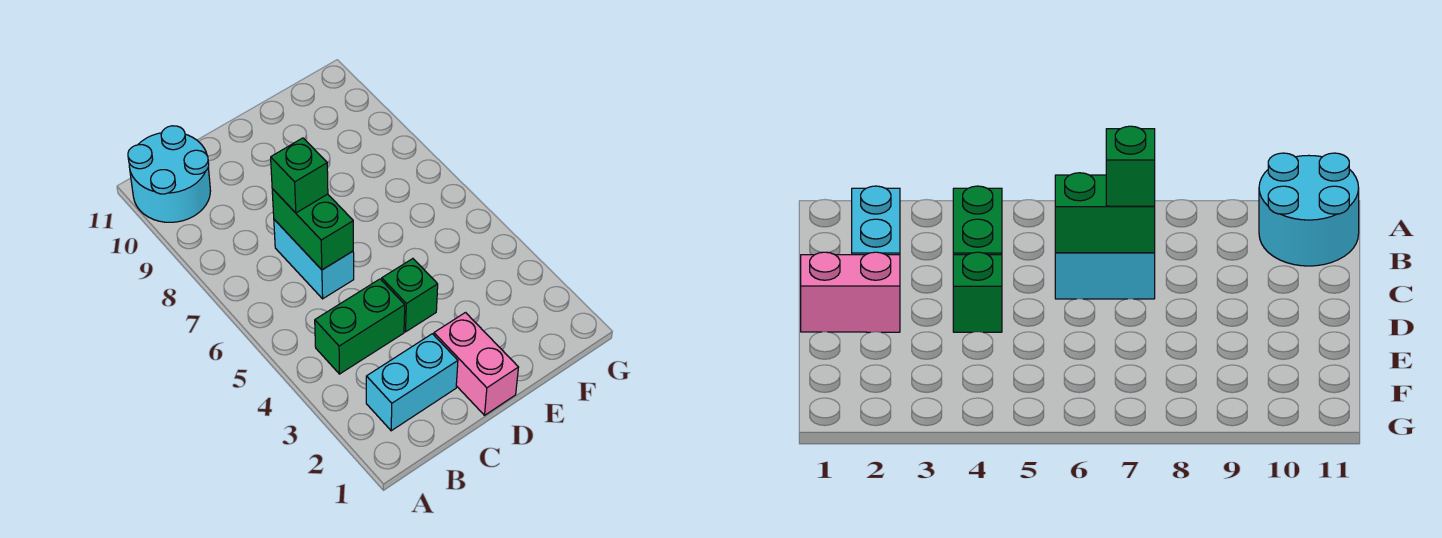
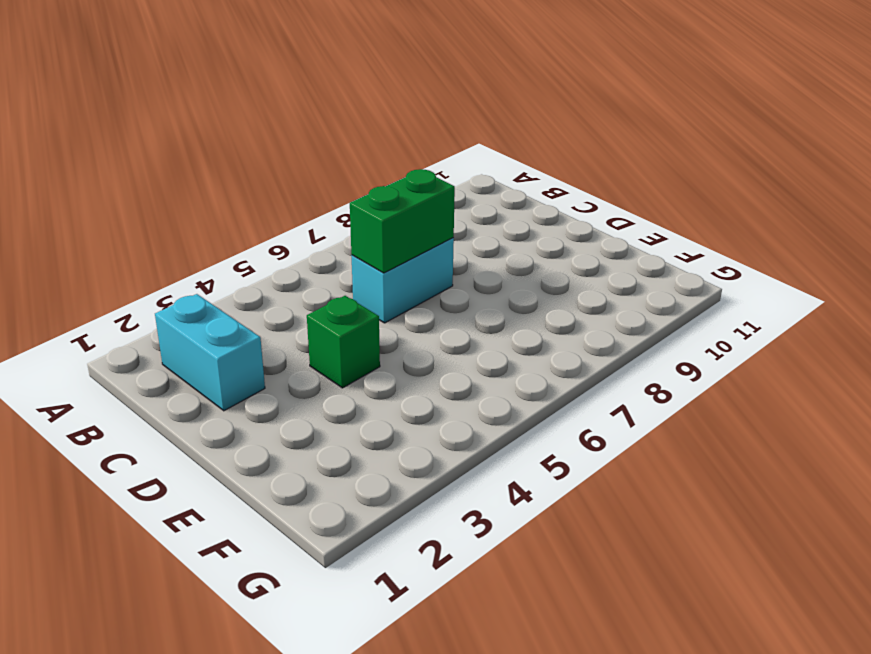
none -> cyan 2x2 round brick [128,126,210,222]
none -> green 1x2 brick [315,279,405,374]

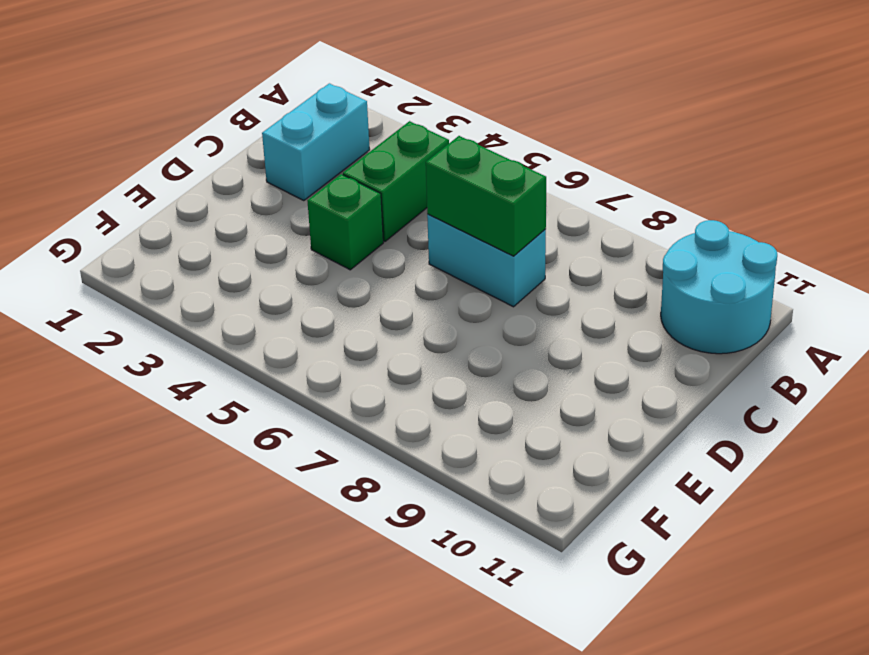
none -> pink 1x2 brick [434,313,519,415]
none -> green 1x1 brick [271,138,328,213]

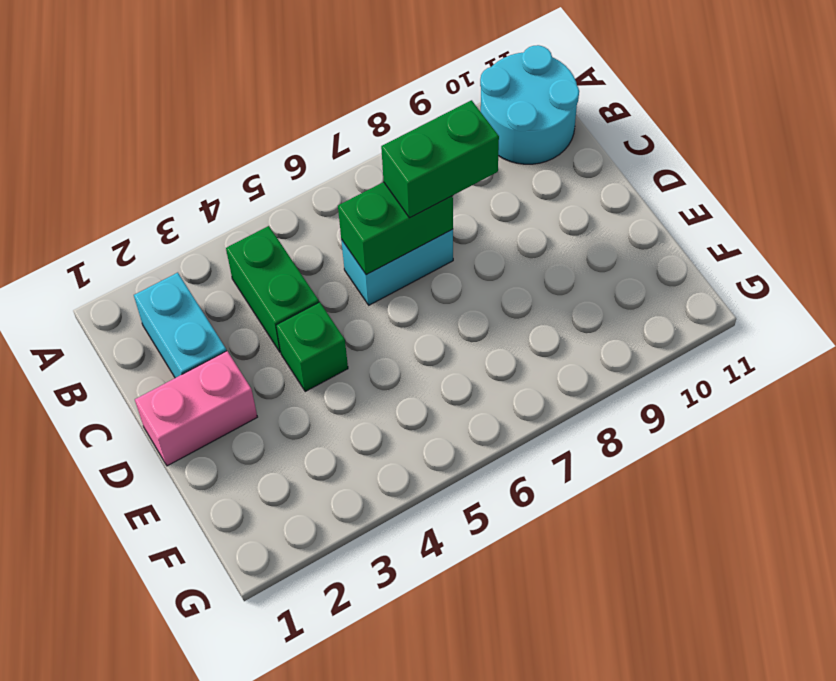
green 1x2 brick [381,100,499,218] -> green 1x1 brick [271,138,328,213]

